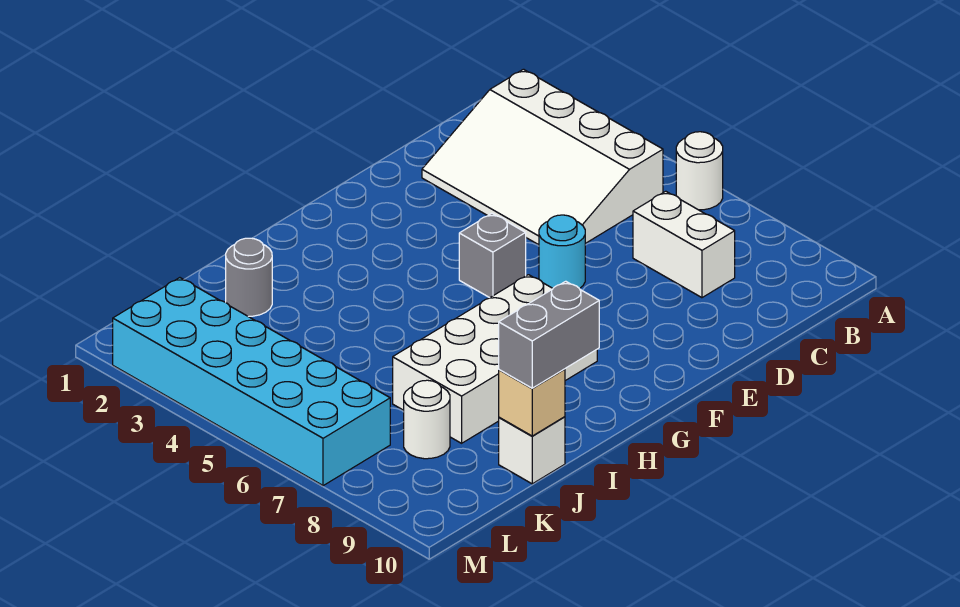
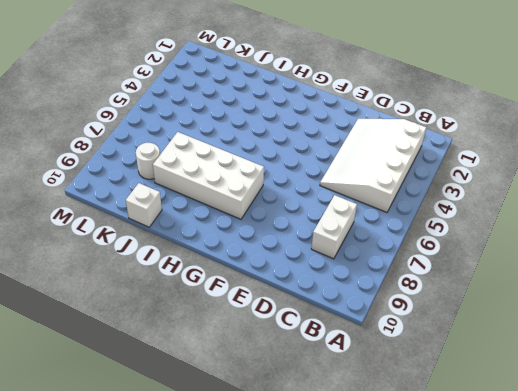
none -> white 1x1 round brick [676,132,723,210]
none -> cyan 1x1 round brick [539,215,585,289]
none -> grey 1x1 brick [459,213,526,298]

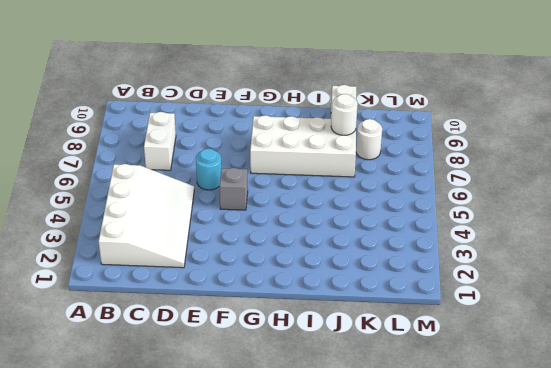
white 1x1 round brick [331,94,358,135] -> white 1x1 round brick moved to [676,132,723,210]
none -> grey 1x1 round brick [226,238,272,316]
none -> cyan 2x6 brick [113,278,390,486]
none -> tan 1x1 brick [499,369,565,436]

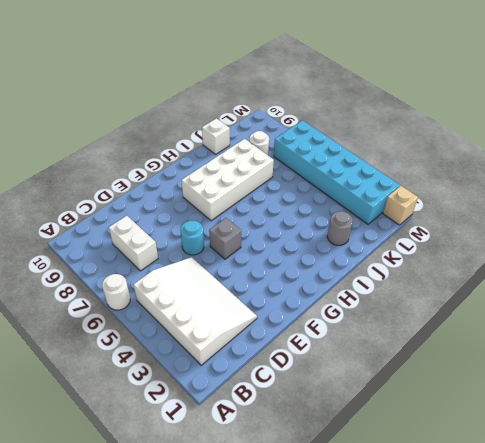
tan 1x1 brick [383,186,418,225] -> tan 1x1 brick moved to [499,369,565,436]
none -> grey 1x2 brick [499,281,599,388]

